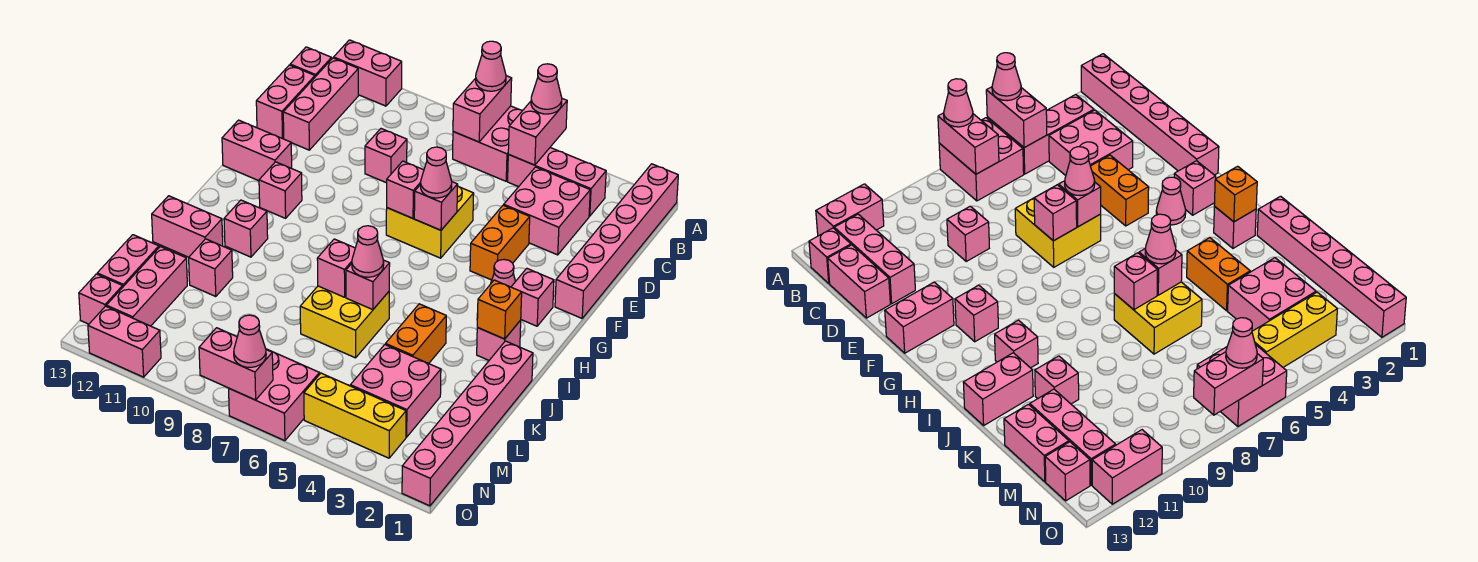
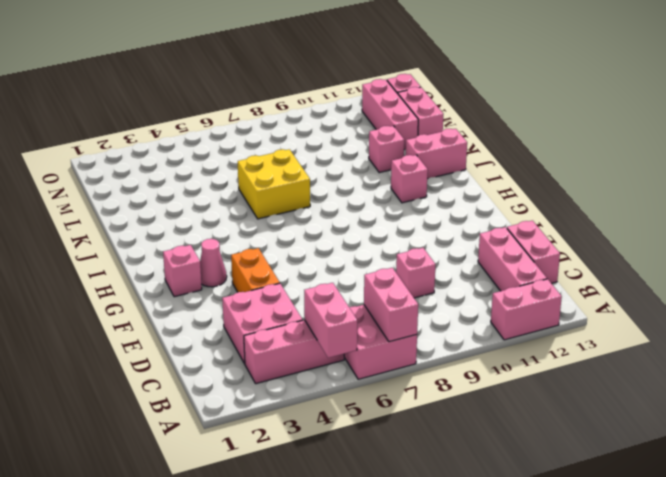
none -> pink 1x6 brick [555,164,678,318]
none -> pink 1x1 brick [290,47,332,77]
none -> yellow 2x2 brick [386,186,474,258]
none -> pink 1x2 brick [222,120,292,181]

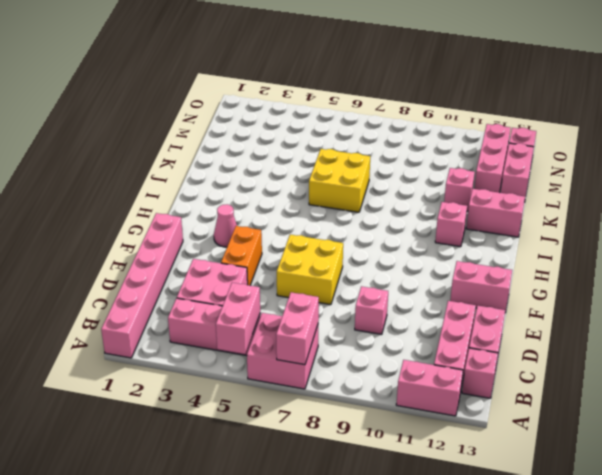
none -> pink 1x1 brick [511,269,554,326]
none -> pink 1x1 brick [259,162,302,218]
none -> pink 1x1 brick [477,320,521,360]
none -> pink 1x6 brick [402,341,533,506]

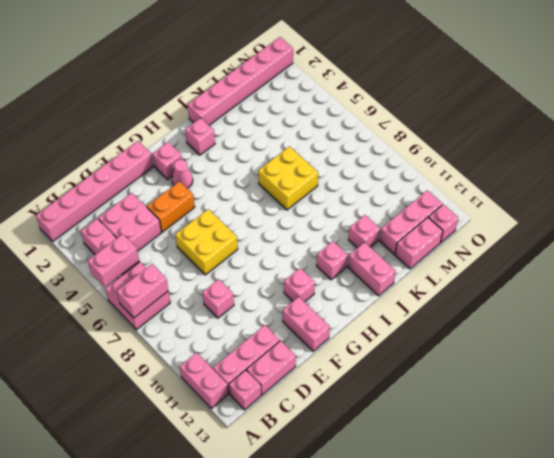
none -> orange 1x2 brick [386,304,446,364]
none -> pink 2x2 brick [350,345,441,437]
none -> yellow 1x3 brick [304,373,406,458]
none -> pink 2x2 brick [229,349,319,441]

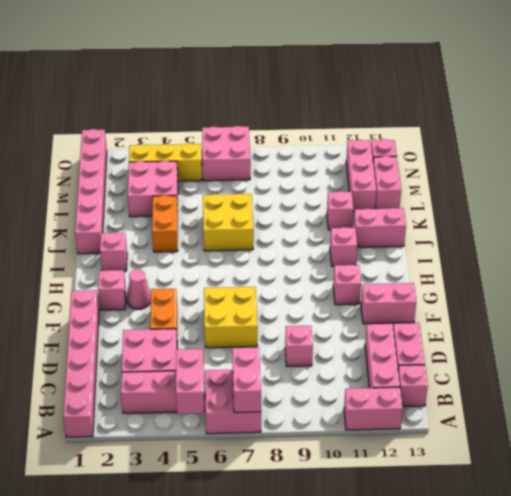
none -> pink 1x2 brick [88,306,161,377]
none -> pink 1x1 brick [414,182,458,230]
none -> pink 1x1 brick [387,161,424,218]
none -> orange 1x1 brick [477,280,522,339]

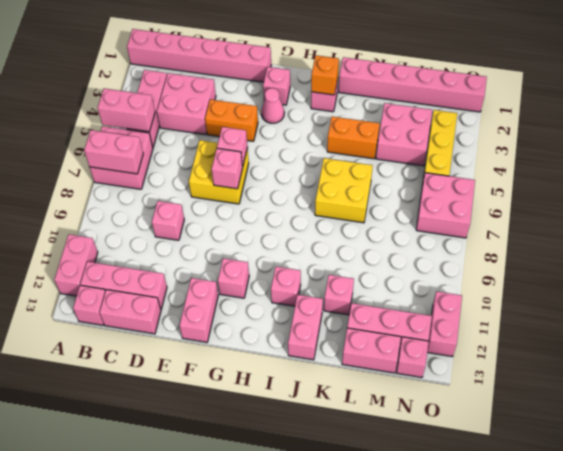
none -> pink 1x1 brick [346,261,390,310]
none -> pink 1x1 brick [317,239,355,297]
none -> pink 1x2 brick [199,328,273,400]
none -> pink 1x1 cone [531,64,562,114]

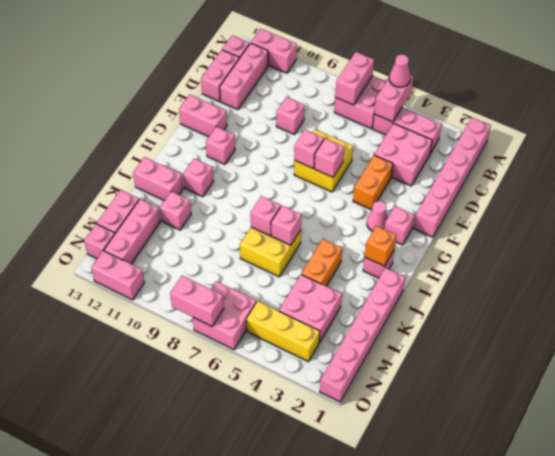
none -> pink 1x1 cone [476,41,506,91]
none -> pink 1x1 cone [421,147,452,198]
none -> pink 1x1 cone [352,226,384,277]
none -> pink 1x1 cone [234,315,266,367]

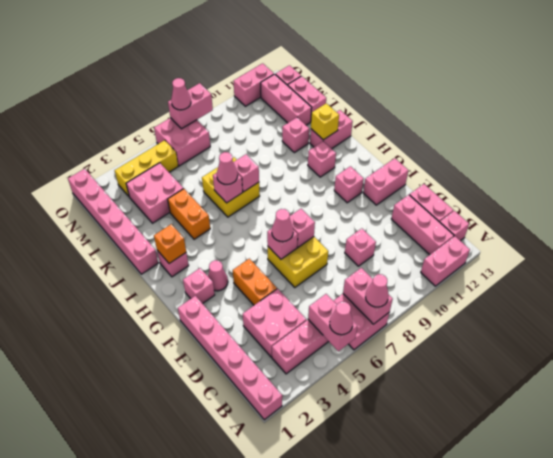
yellow 1x1 brick [311,103,339,140] -> none

